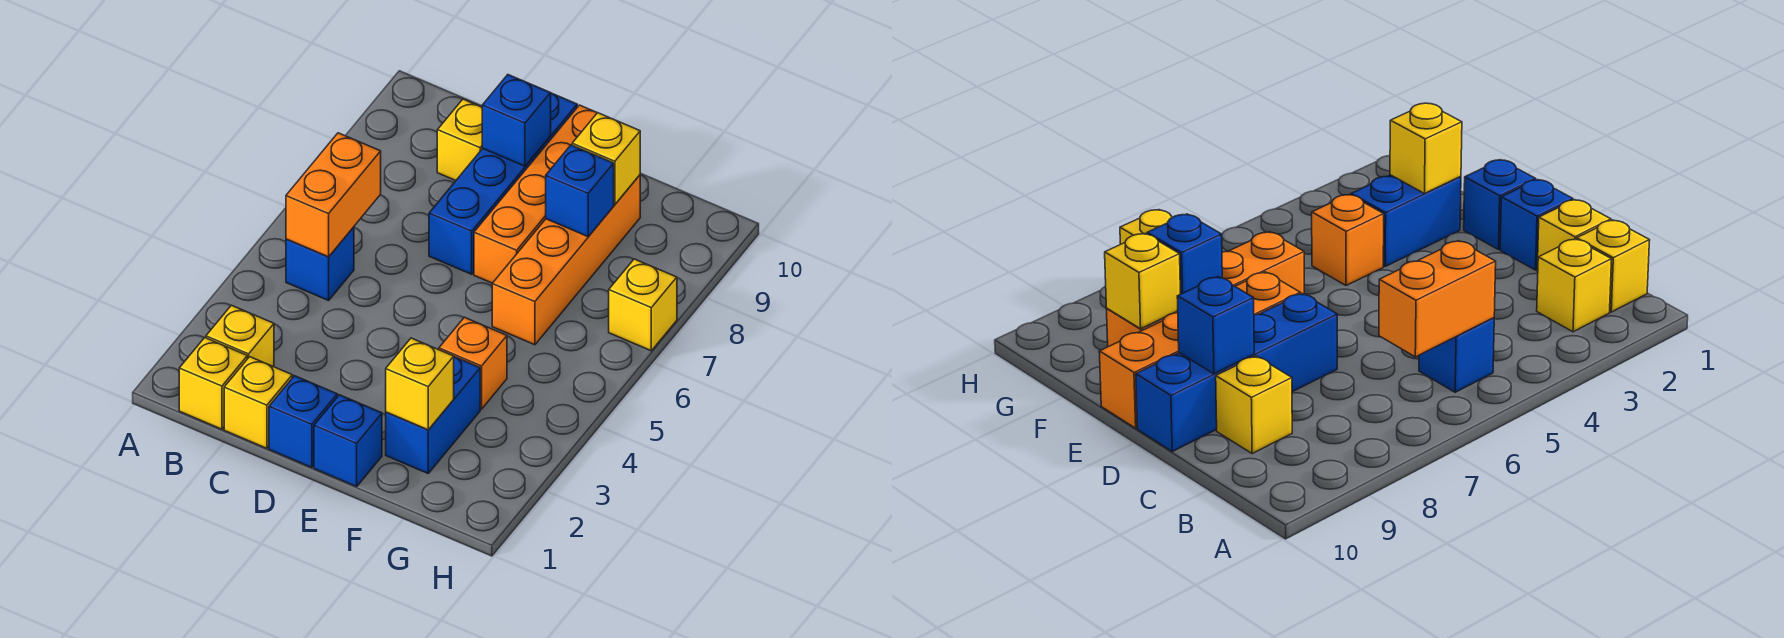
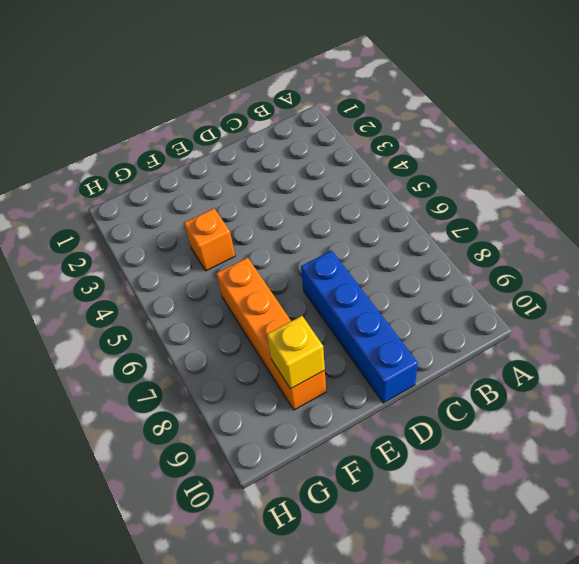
none -> yellow 1x1 brick [179,338,247,429]
none -> yellow 1x1 brick [206,305,274,367]
none -> blue 1x1 brick [286,227,354,301]

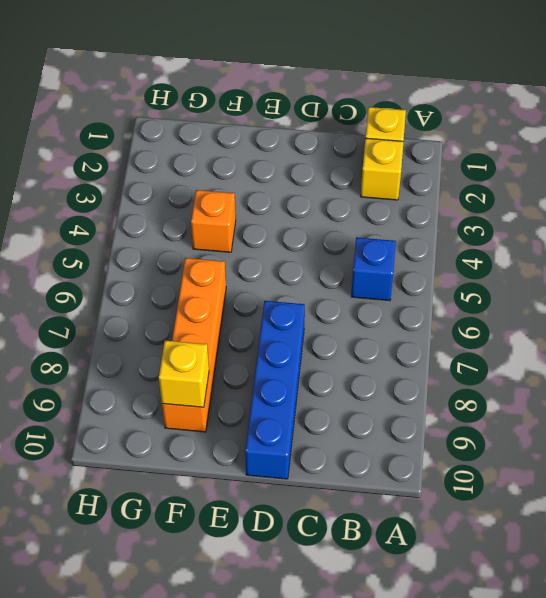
none -> yellow 1x1 brick [224,357,292,448]
none -> yellow 1x1 brick [437,99,483,181]
none -> blue 1x1 brick [269,376,337,468]

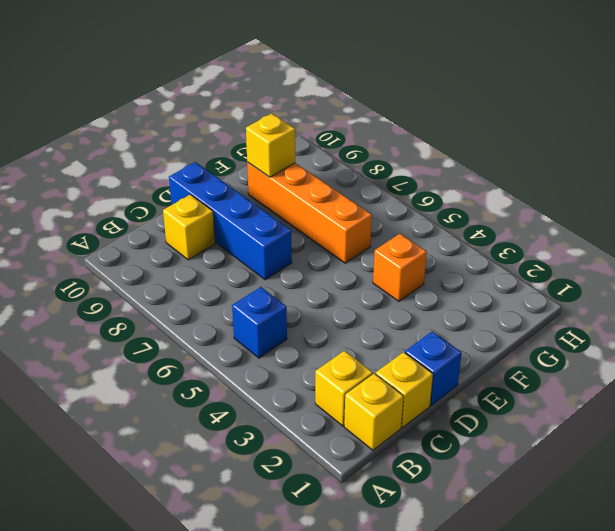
none -> blue 1x1 brick [314,395,382,487]
none -> orange 1x4 brick [474,105,597,283]
none -> blue 1x2 brick [386,357,480,473]

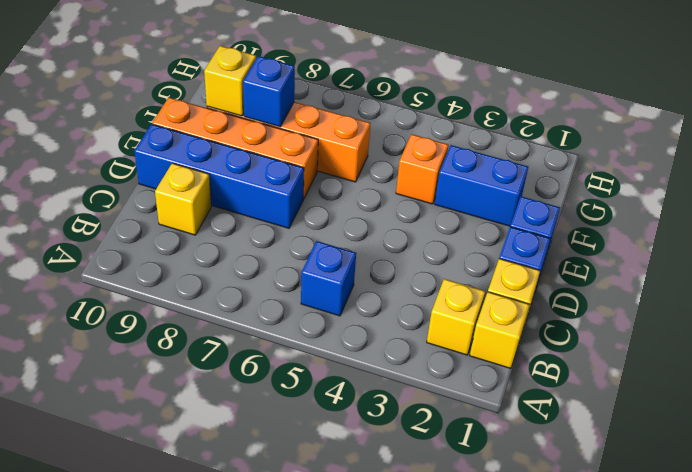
none -> yellow 1x1 brick [609,259,677,351]
none -> orange 1x2 brick [286,133,381,257]
none -> blue 1x1 brick [482,75,551,166]

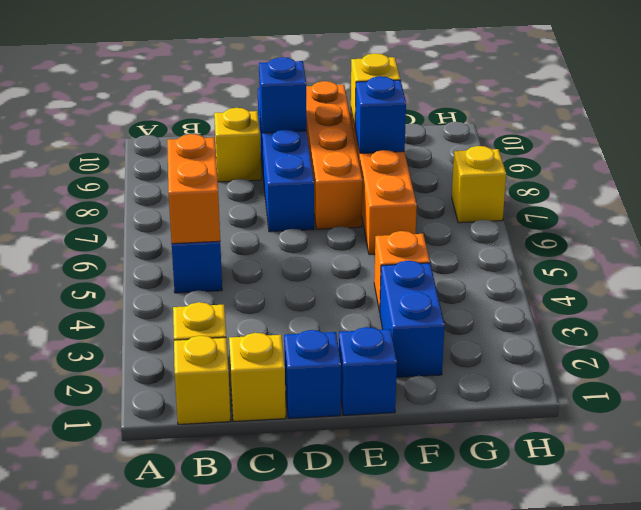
none -> yellow 1x1 brick [386,338,454,430]

